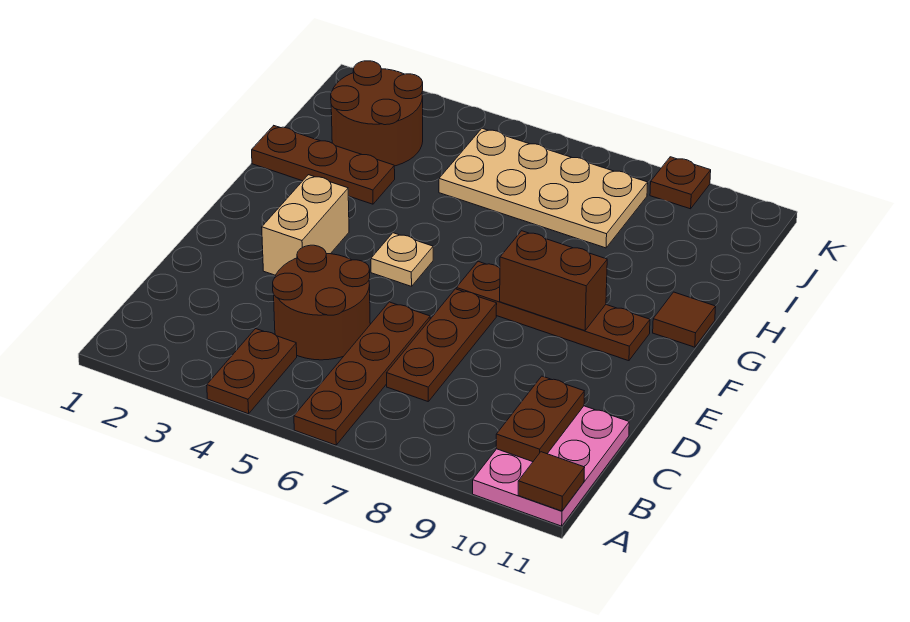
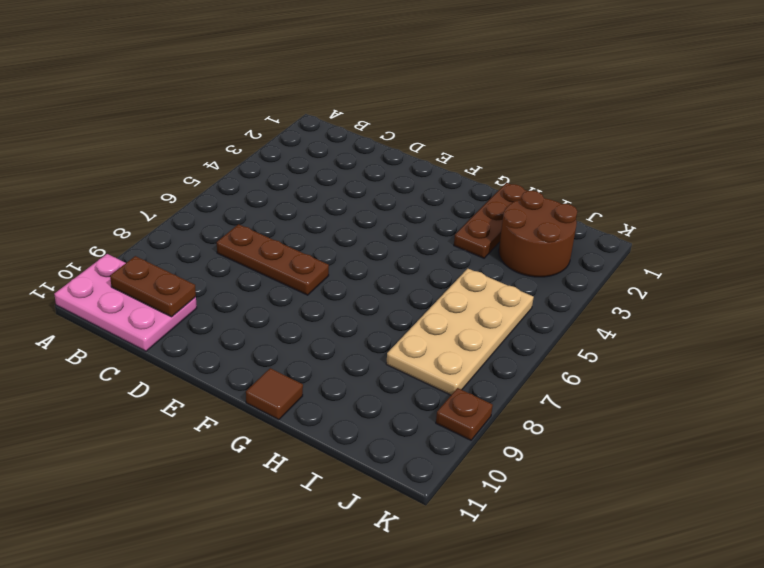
none -> brown 1x2 plate [207,329,297,414]
none -> brown 1x4 plate [294,302,430,445]
none -> brown 2x2 round brick [273,245,370,360]

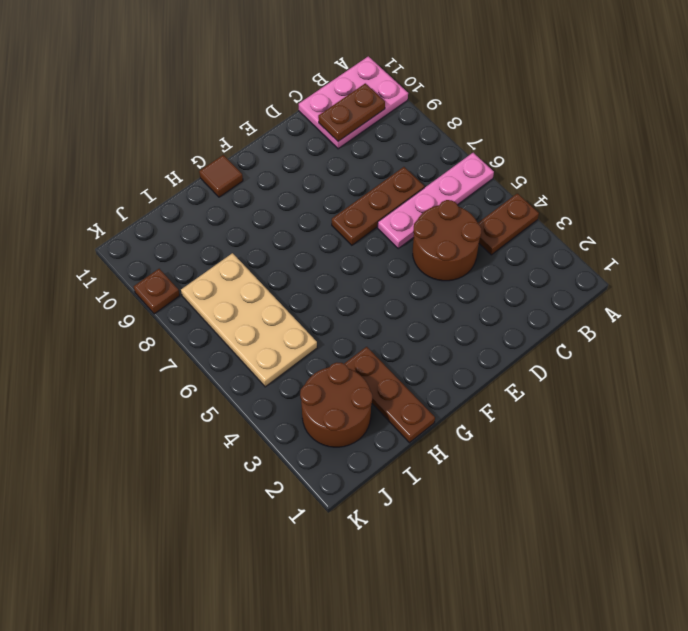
pink 1x4 plate [378,153,494,248] -> brown 1x4 plate [294,302,430,445]
none -> tan 1x2 brick [262,175,349,275]
none -> tan 1x1 plate [371,233,433,286]
none -> brown 1x4 plate [456,261,650,361]

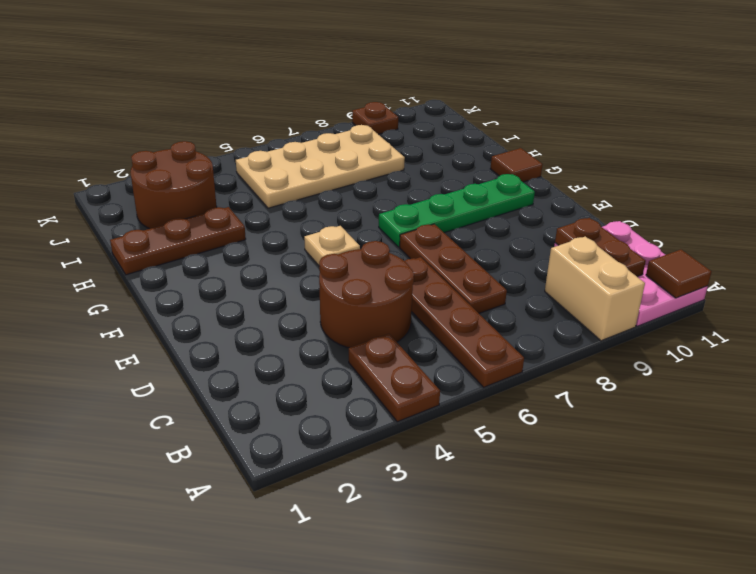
tan 1x2 brick [545,236,645,341] -> tan 1x2 brick moved to [262,175,349,275]
green 1x4 plate [379,174,535,247] -> brown 1x4 plate [456,261,650,361]
none -> brown 1x2 brick [500,231,607,331]

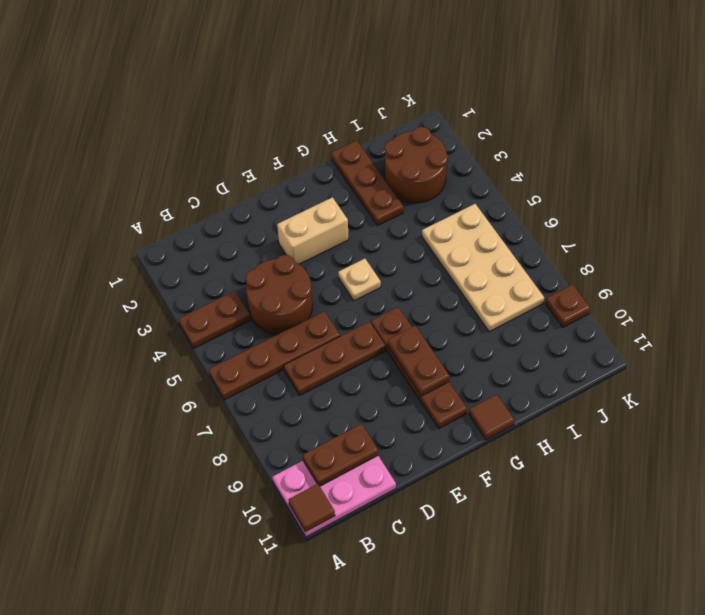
brown 1x2 plate [388,326,450,396] -> brown 1x2 brick [500,231,607,331]

